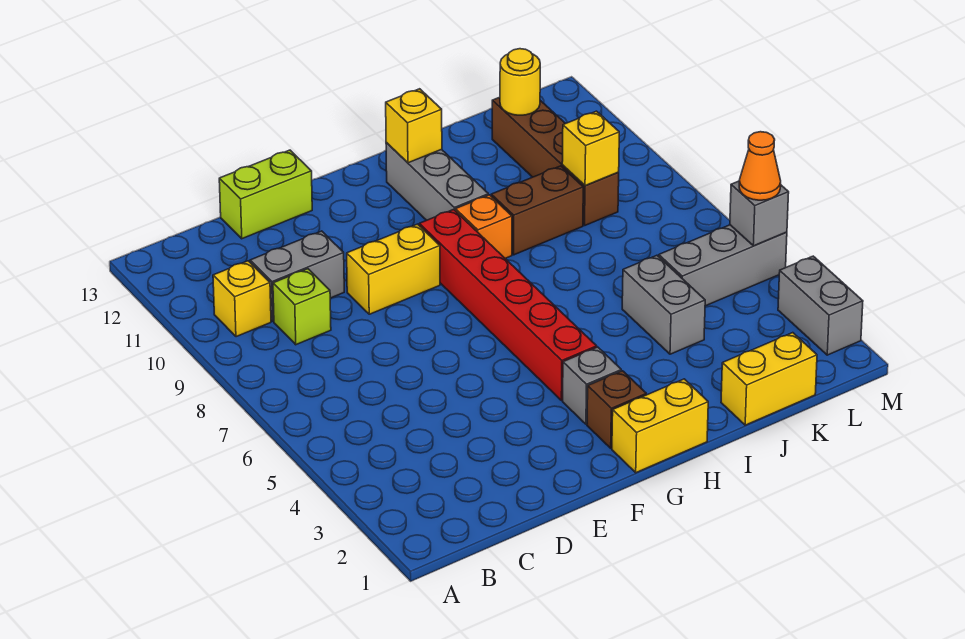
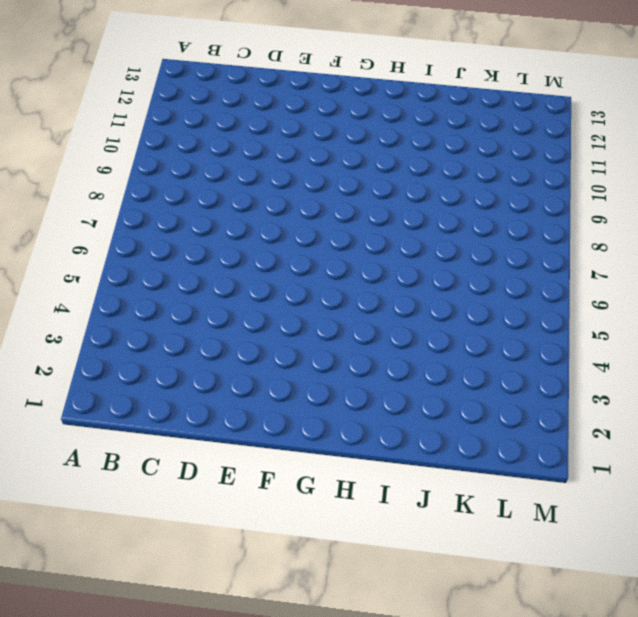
none -> yellow 1x1 brick [213,261,271,337]
none -> lime 1x1 brick [273,269,331,345]
none -> grey 1x2 brick [250,231,344,321]

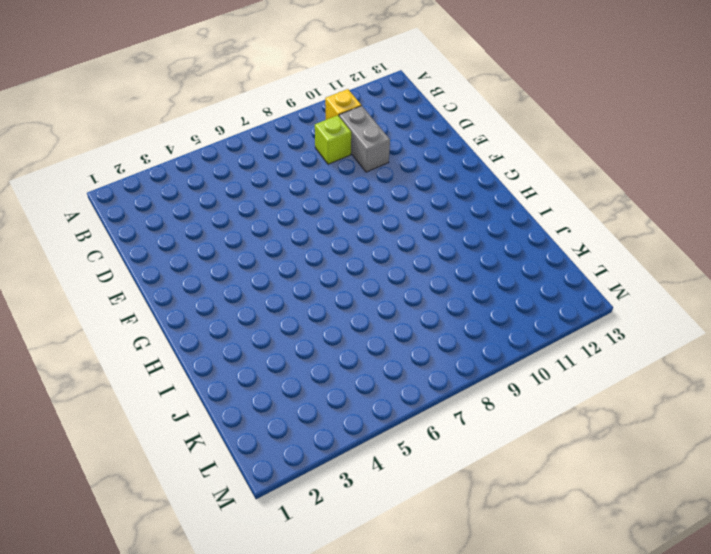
none -> lime 1x2 brick [219,150,312,239]
none -> yellow 1x2 brick [347,224,440,314]
none -> yellow 1x2 brick [612,379,708,473]

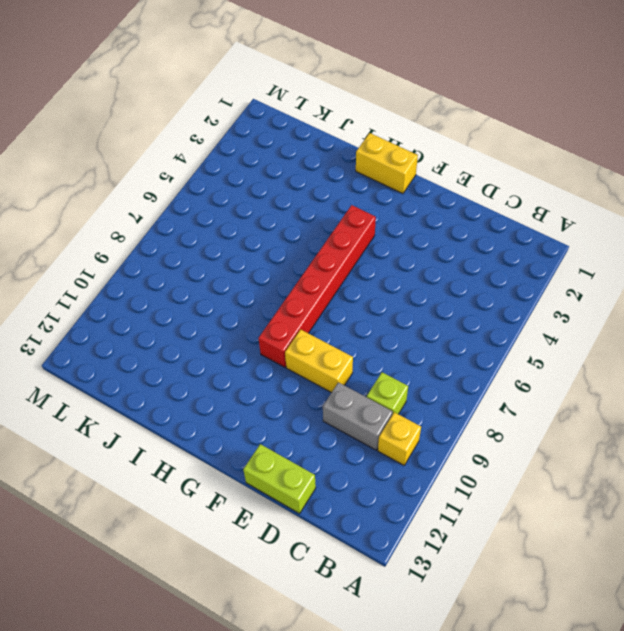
none -> brown 1x1 brick [587,371,646,448]
none -> grey 1x1 brick [563,347,621,424]
none -> orange 1x1 brick [455,195,512,259]

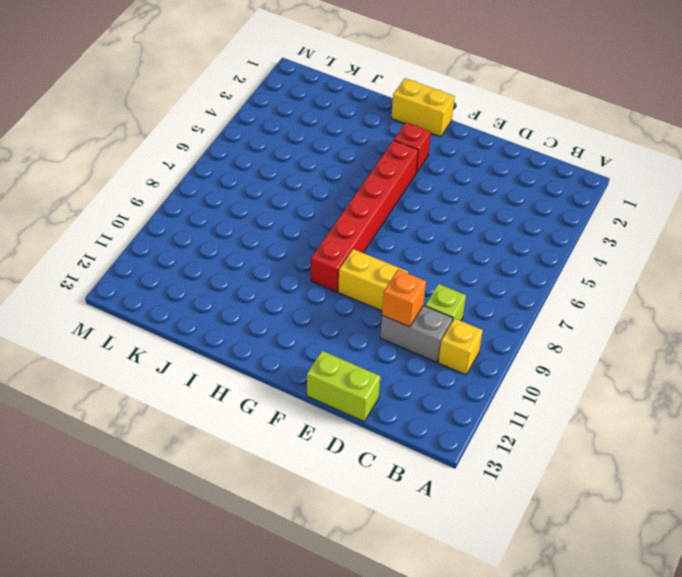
orange 1x1 brick [382,270,426,327] -> orange 1x1 brick moved to [455,195,512,259]
red 1x1 brick [394,122,431,172] -> grey 1x1 brick [563,347,621,424]
none -> brown 1x1 brick [587,371,646,448]
none -> grey 1x3 brick [386,143,488,220]
none -> brown 1x2 brick [491,166,583,255]

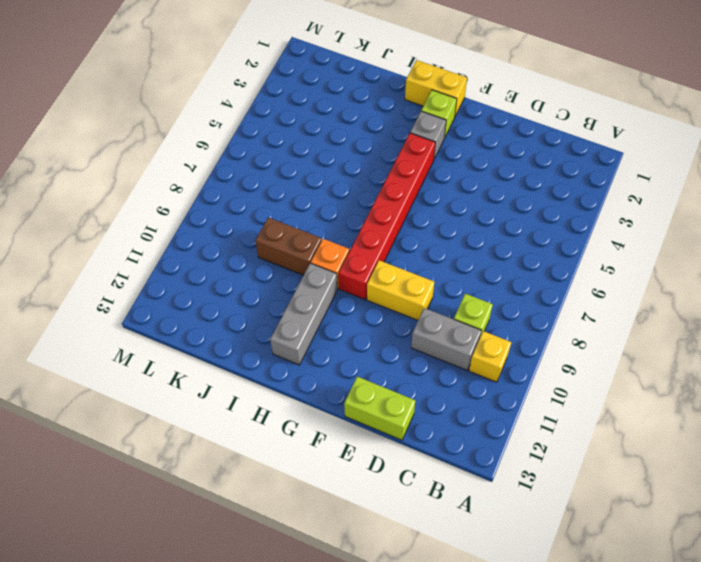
lime 1x1 brick [421,90,457,138] -> brown 1x1 brick [587,371,646,448]
none -> yellow 1x2 brick [721,333,817,425]
none -> grey 1x2 brick [622,255,705,354]
none -> grey 1x3 brick [659,225,787,306]

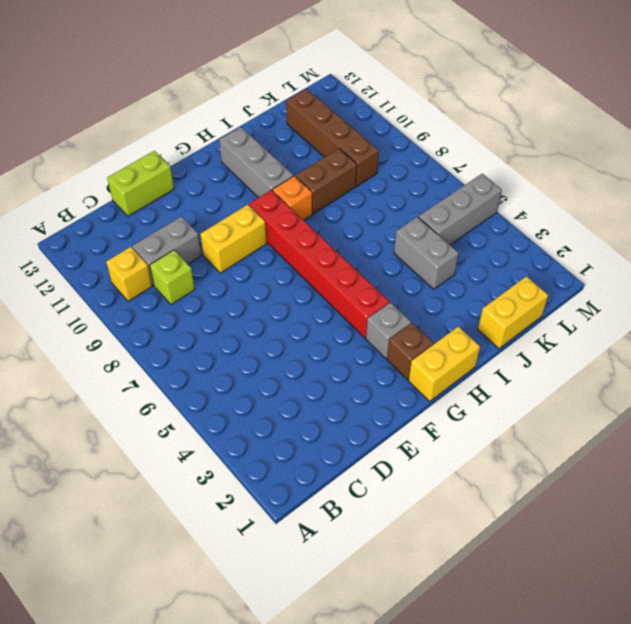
none -> grey 1x2 brick [778,256,863,355]
none -> yellow 1x1 brick [386,89,442,163]
none -> yellow 1x1 brick [562,111,619,186]

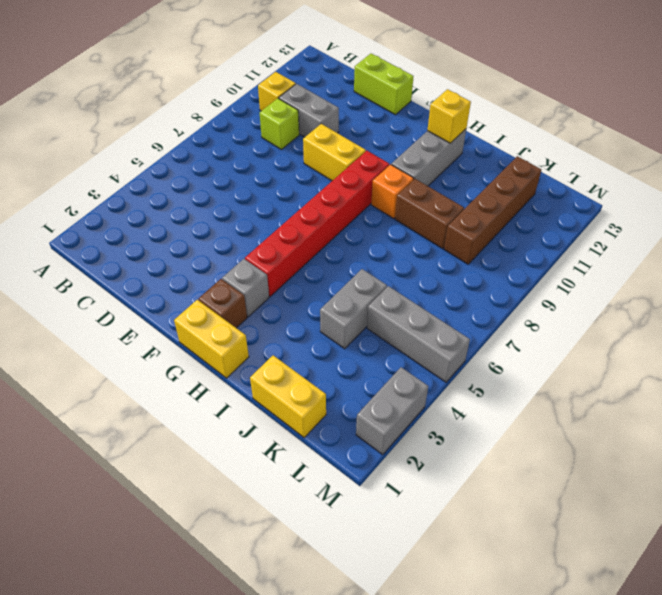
none -> yellow 1x1 brick [562,111,619,186]
none -> yellow 1x1 round brick [500,49,540,115]
none -> grey 1x1 brick [730,181,789,246]

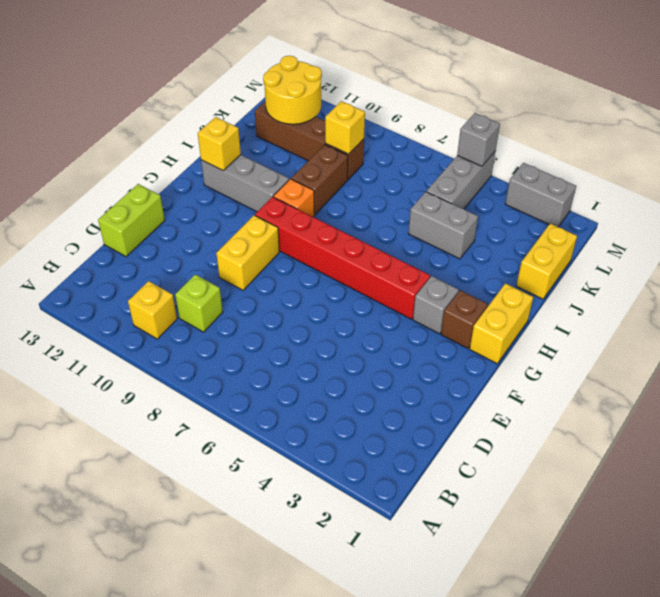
yellow 2x2 round brick [263,56,322,124] -> yellow 1x1 round brick [500,49,540,115]
none -> grey 1x2 brick [250,231,344,321]
none -> orange 1x1 cone [739,132,781,200]

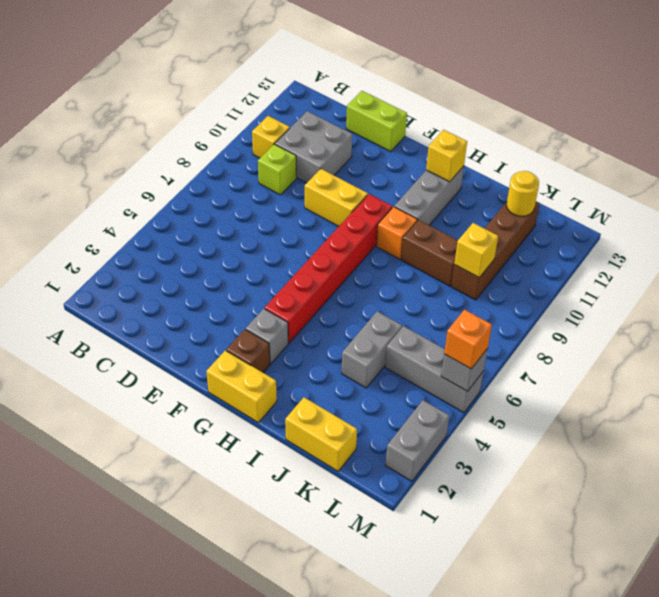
grey 2x2 brick [275,111,352,183] -> grey 1x2 brick [250,231,344,321]
orange 1x1 brick [444,310,492,369] -> orange 1x1 cone [739,132,781,200]

